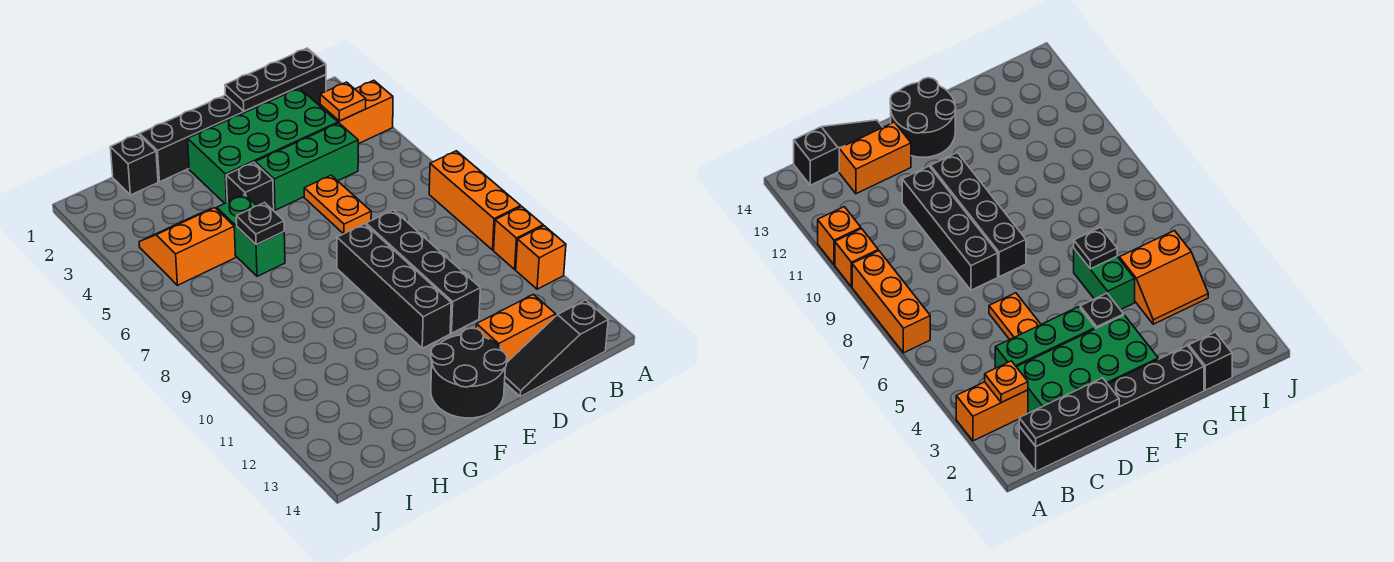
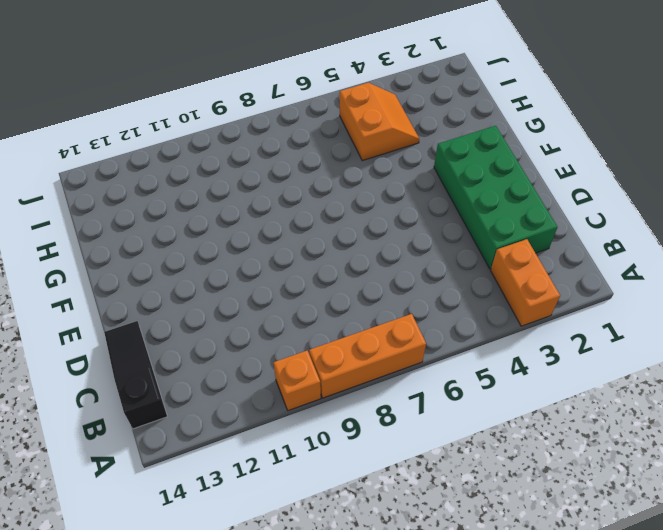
none -> orange 1x1 brick [516,226,566,289]
none -> black 1x6 brick [140,75,326,182]
none -> green 1x3 brick [255,123,358,210]

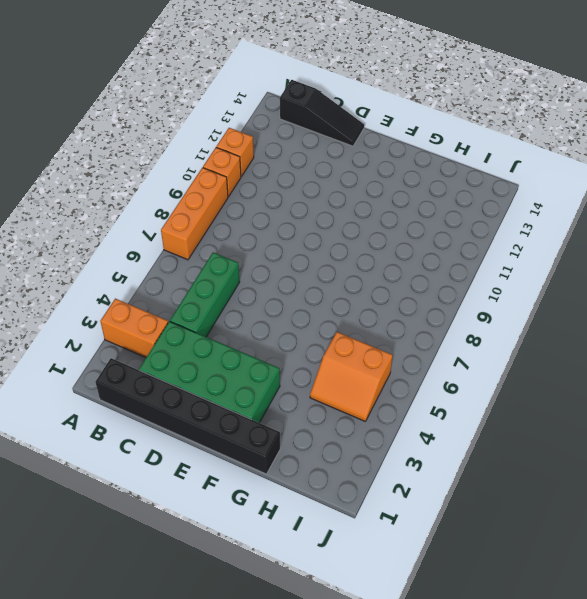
green 1x3 brick [170,252,240,337] -> green 1x3 brick turned to [255,123,358,210]
none -> orange 1x2 brick [476,294,556,362]
none -> orange 1x2 plate [304,175,371,234]
none -> black 1x4 brick [366,210,480,333]

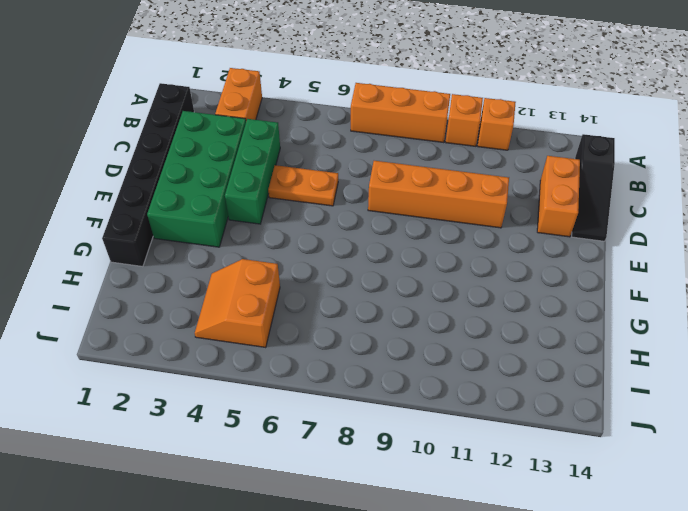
orange 1x4 brick [368,161,509,228] -> black 1x4 brick [366,210,480,333]
none -> black 1x4 brick [337,224,451,348]
none -> black 2x2 round brick [431,328,507,418]
none -> black 1x1 brick [226,162,274,211]

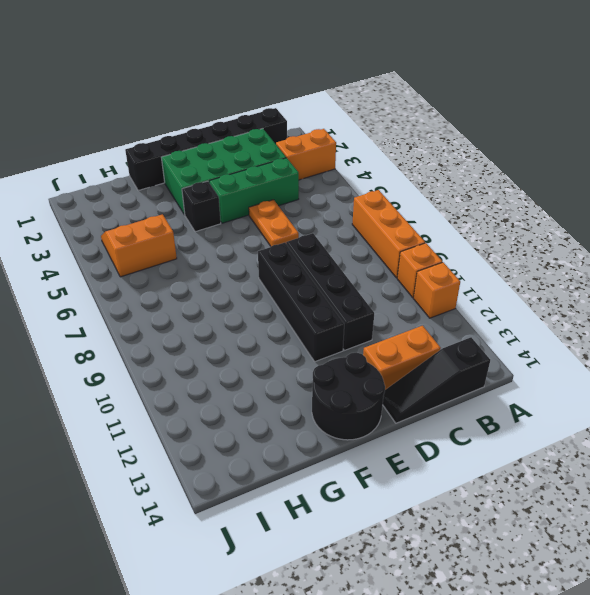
none -> green 1x2 brick [217,194,285,276]
none -> black 1x1 brick [110,134,158,195]
none -> black 1x3 plate [225,48,326,111]

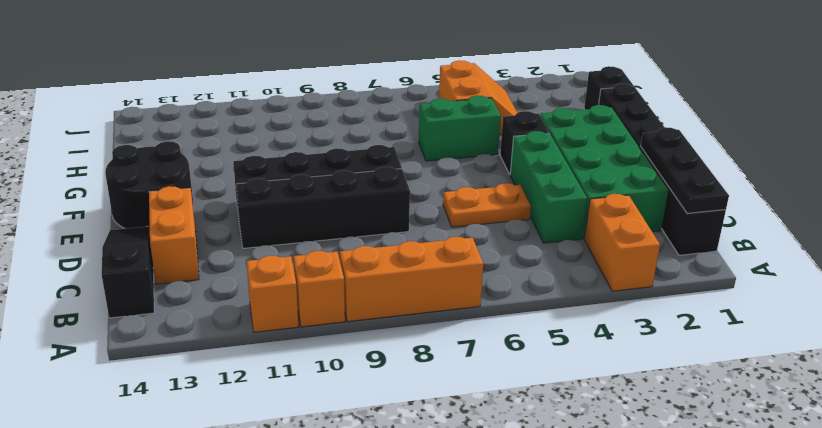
none -> orange 1x1 plate [320,82,366,121]
none -> black 1x1 plate [236,203,284,245]

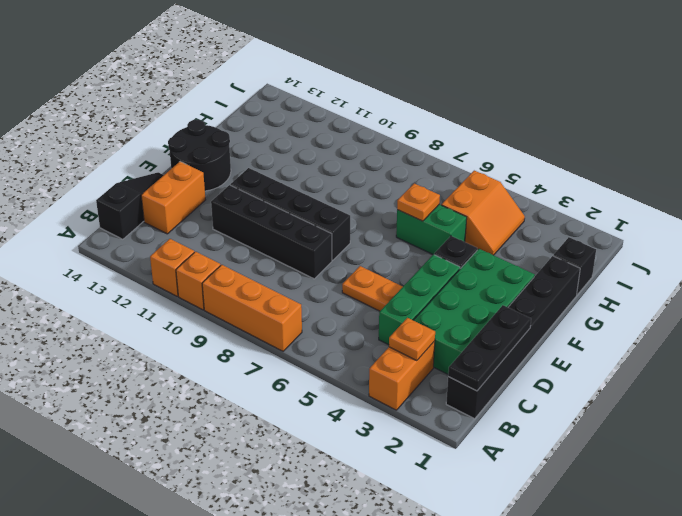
orange 1x1 plate [397,184,440,221] -> black 1x1 plate [236,203,284,245]

